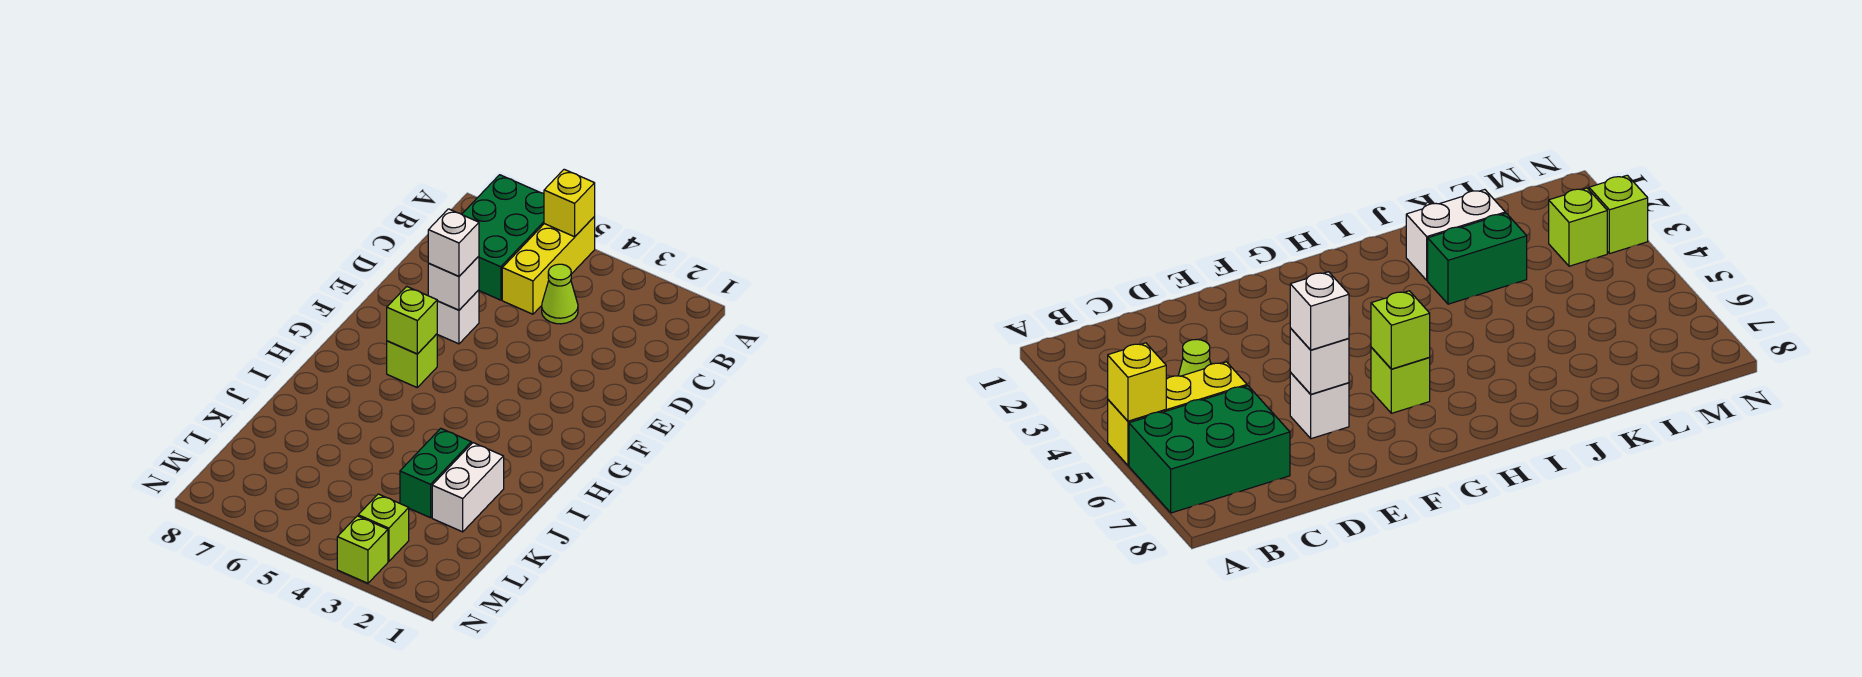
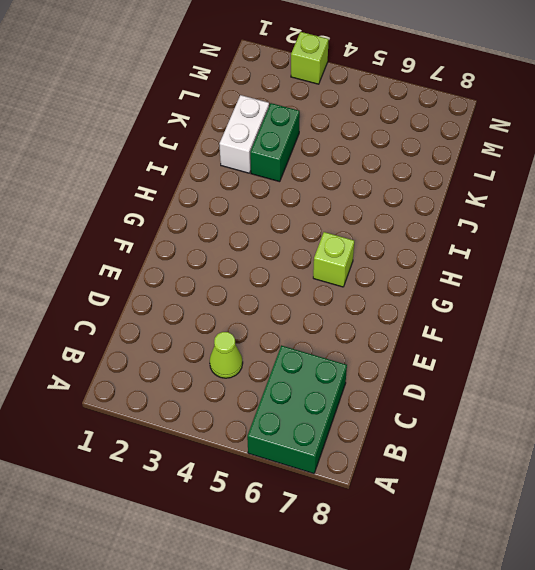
none -> yellow 1x3 brick [502,217,595,314]
none -> white 1x1 brick [437,290,479,344]
none -> lime 1x1 brick [358,494,409,561]

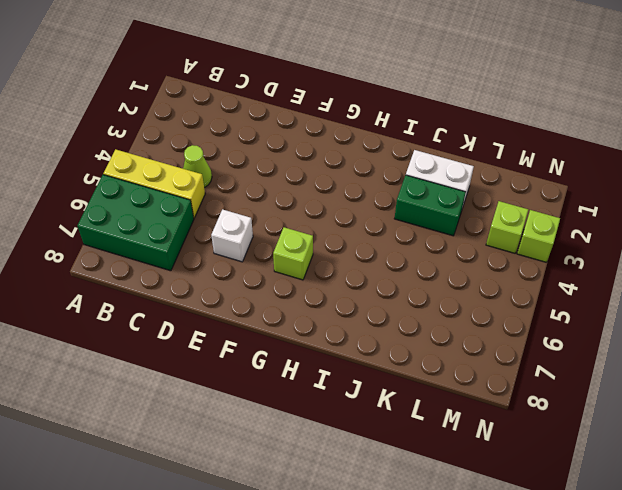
none -> yellow 1x1 brick [544,169,595,237]
none -> white 1x1 brick [428,256,479,310]
none -> lime 1x1 brick [387,286,437,354]

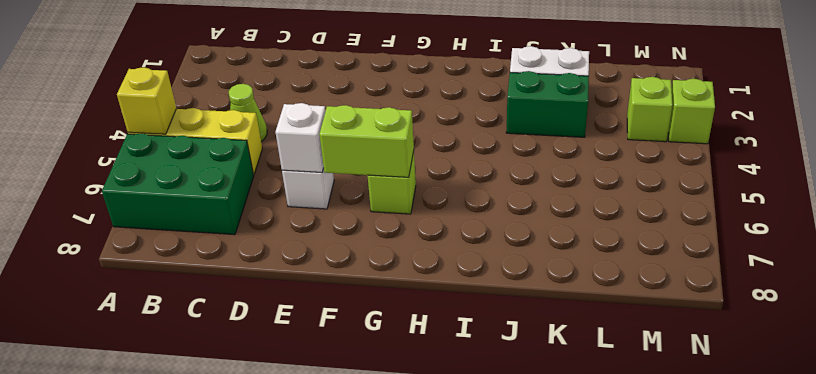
lime 1x2 brick [319,105,414,177] -> lime 1x1 brick [387,286,437,354]
none -> white 1x1 brick [428,209,479,276]

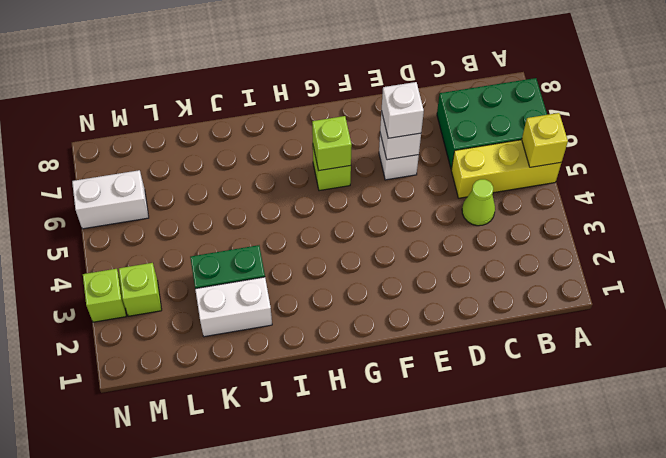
white 1x2 brick [72,170,149,229] -> none

